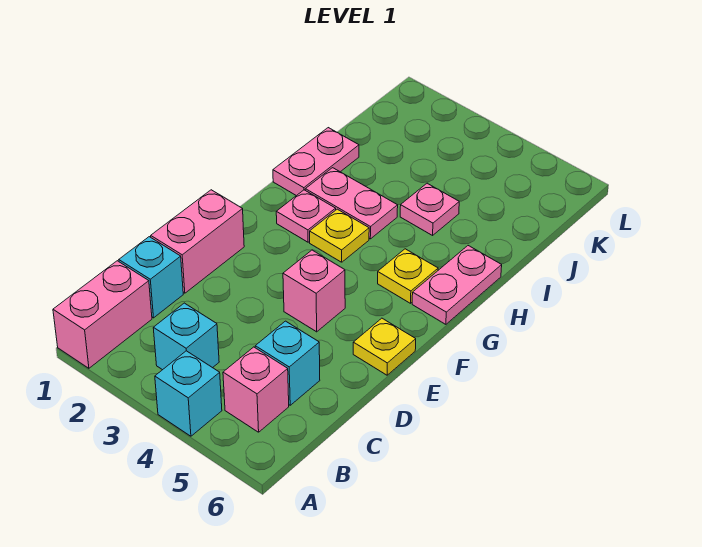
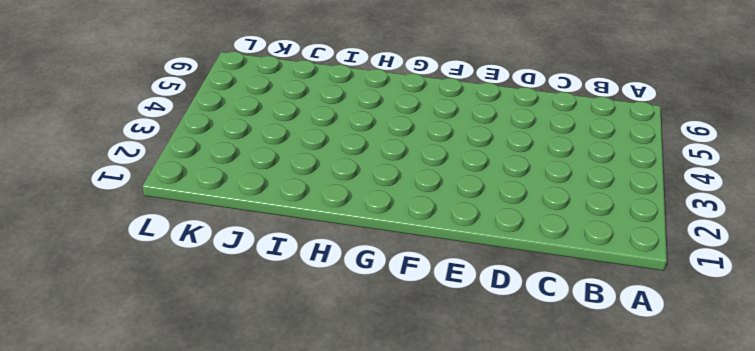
none -> pink 1x2 brick [53,261,152,368]
none -> cyan 1x1 brick [155,351,222,436]
none -> cyan 1x1 brick [153,303,219,370]

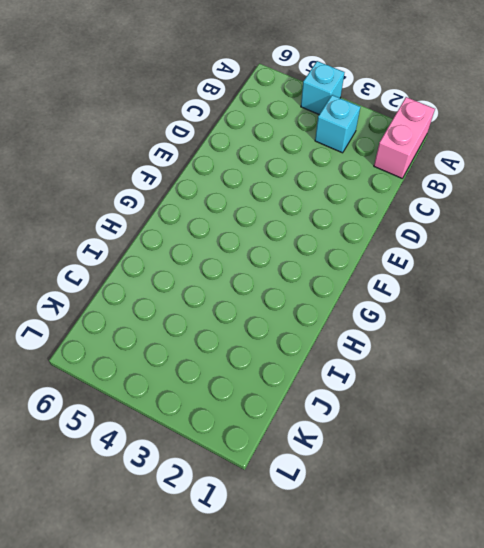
none -> pink 1x1 brick [223,347,289,432]
none -> cyan 1x1 brick [119,237,183,318]
none -> cyan 1x1 brick [255,321,320,405]

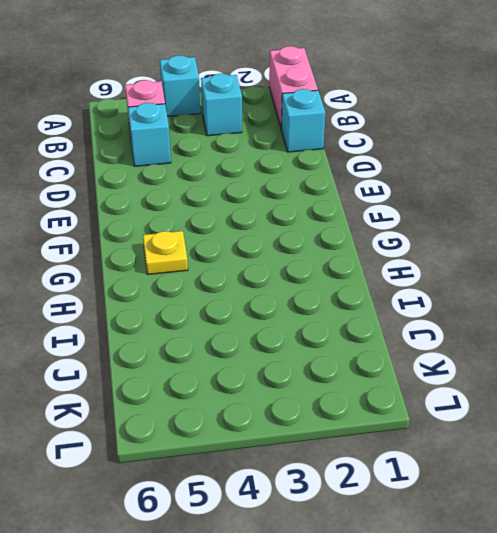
none -> pink 1x2 brick [151,190,244,293]
none -> pink 1x1 brick [283,250,345,332]
none -> yellow 1x1 plate [353,318,416,375]

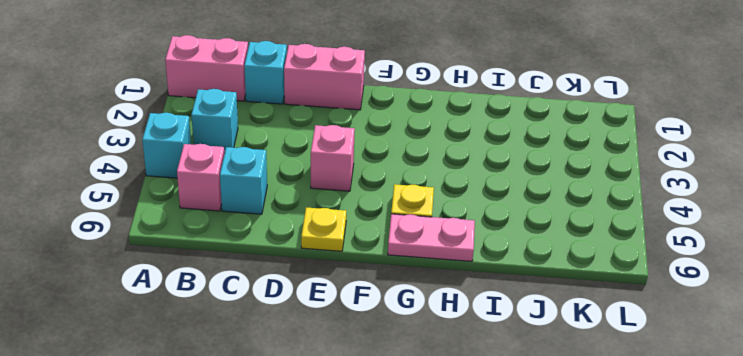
none -> pink 1x1 plate [276,190,336,242]
none -> yellow 1x1 plate [310,209,369,262]
none -> pink 1x2 plate [273,128,359,196]

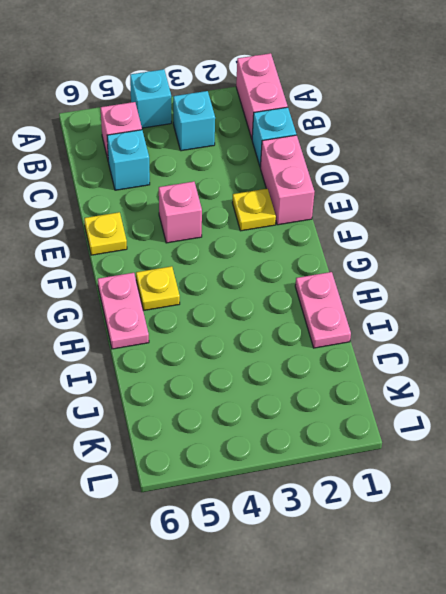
yellow 1x1 plate [232,189,276,231] -> yellow 1x1 plate moved to [310,209,369,262]
none -> pink 1x1 plate [276,190,336,242]
none -> pink 1x2 plate [305,168,398,239]
none -> pink 1x1 plate [400,183,459,235]

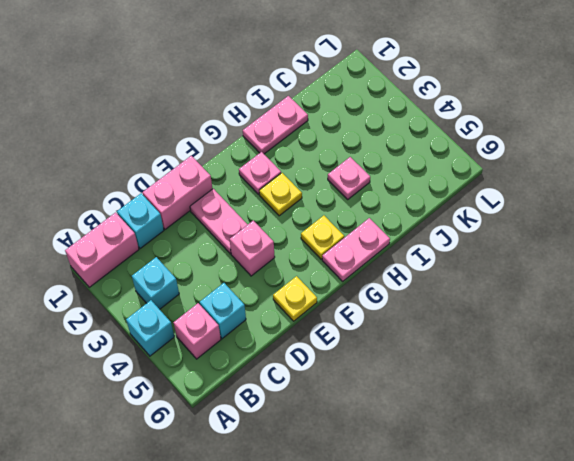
pink 1x2 plate [190,189,248,254] -> pink 1x2 plate moved to [305,168,398,239]

